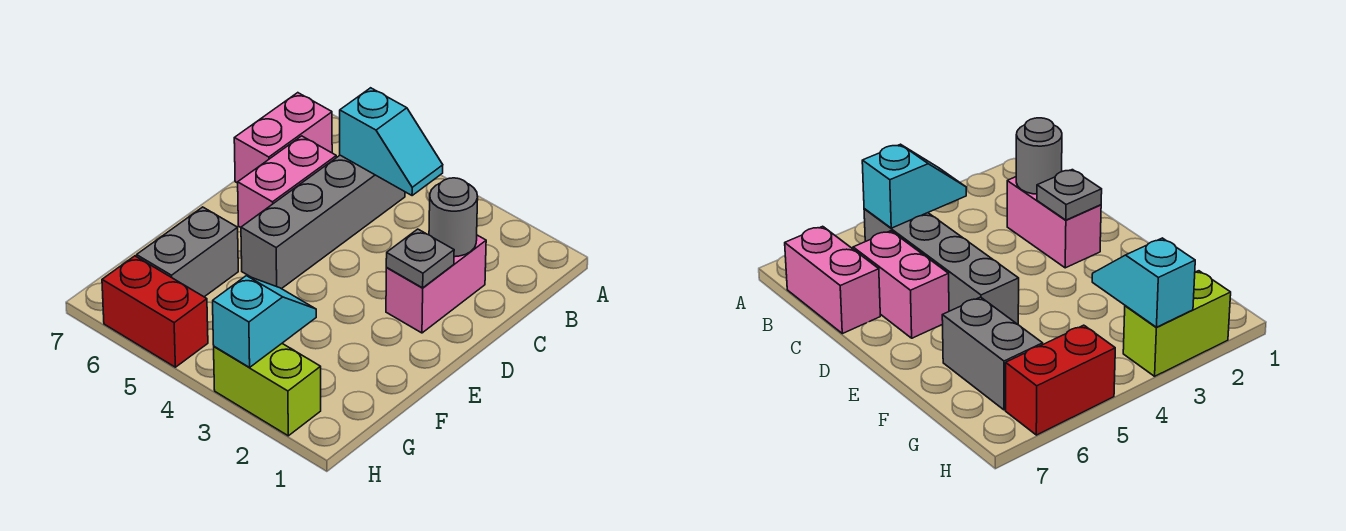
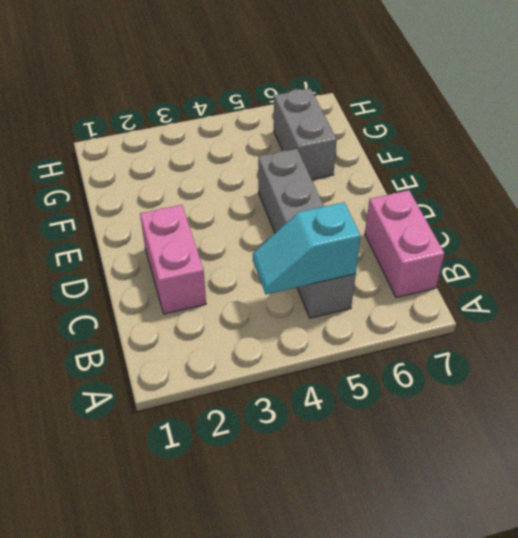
none -> pink 1x2 brick [238,136,336,227]
none -> lime 1x2 brick [214,344,321,436]

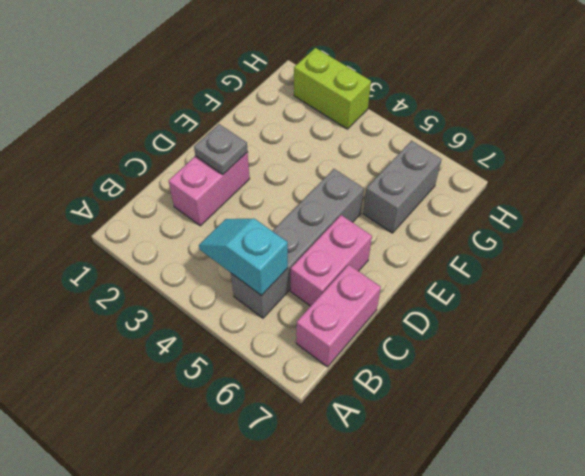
none -> red 1x2 brick [102,256,208,367]
none -> grey 1x1 round brick [429,178,478,257]

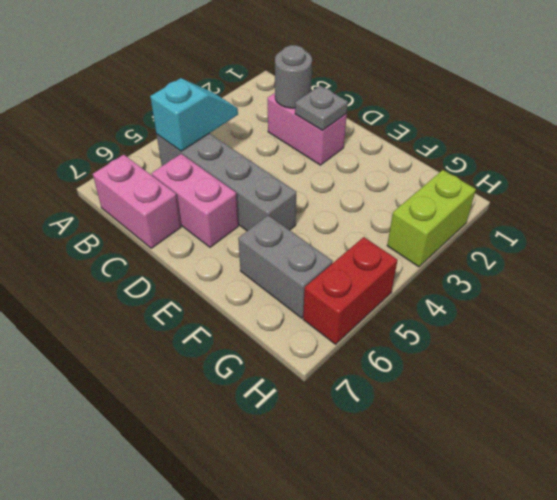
none -> cyan 1x2 slope [213,276,316,368]

